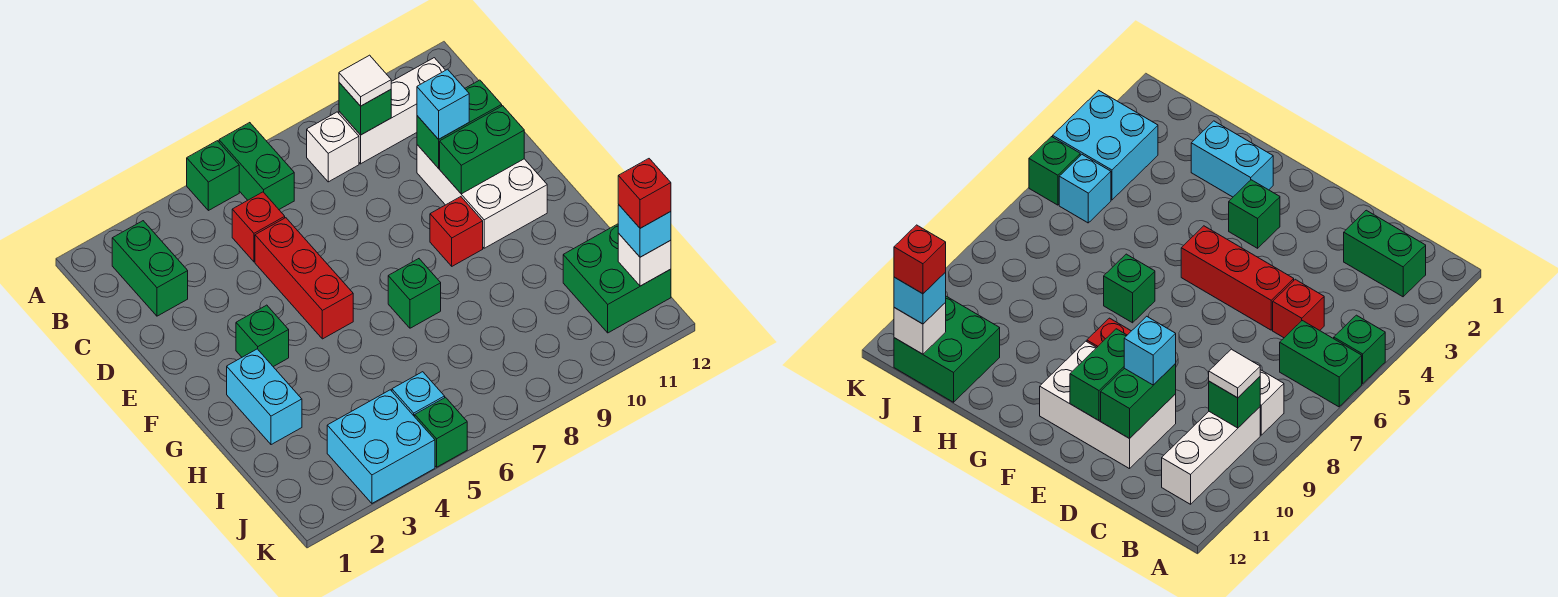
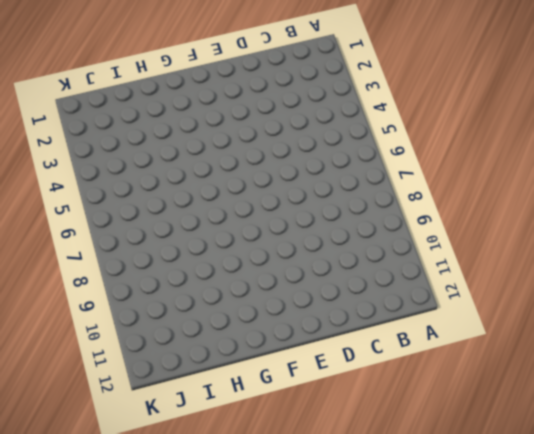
none -> green 1x1 brick [187,141,239,211]
none -> green 1x2 brick [219,123,294,209]
none -> green 1x2 brick [112,221,188,316]

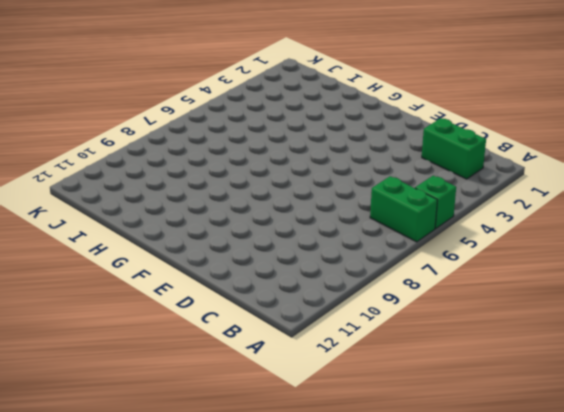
none -> white 1x1 brick [307,112,359,182]
none -> white 1x3 brick [339,58,445,164]
none -> red 1x1 brick [232,192,285,262]

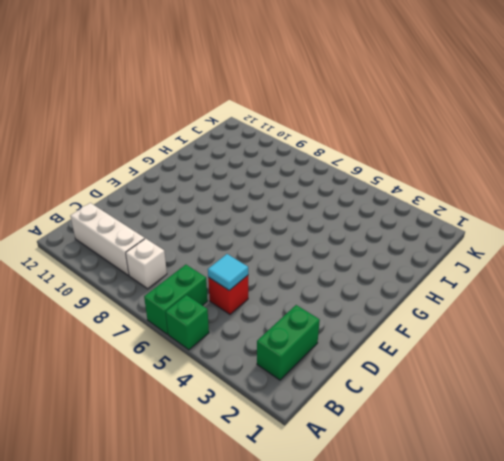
cyan 1x1 tile [208,254,248,290] -> none
none -> red 1x3 brick [255,218,353,339]
none -> white 2x3 brick [417,145,547,248]
none -> green 1x1 brick [236,305,289,367]

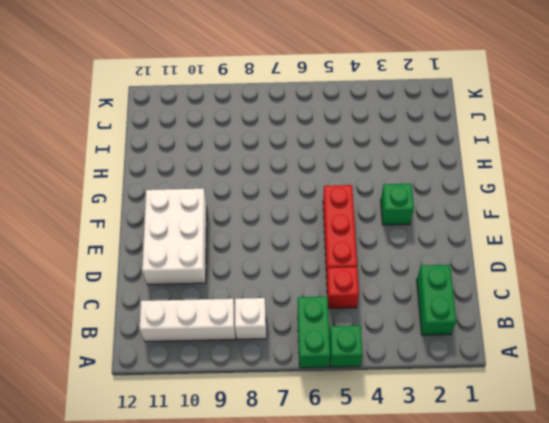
none -> red 1x1 brick [430,197,483,266]
none -> cyan 1x2 brick [227,349,302,445]
none -> green 1x1 brick [388,259,441,328]

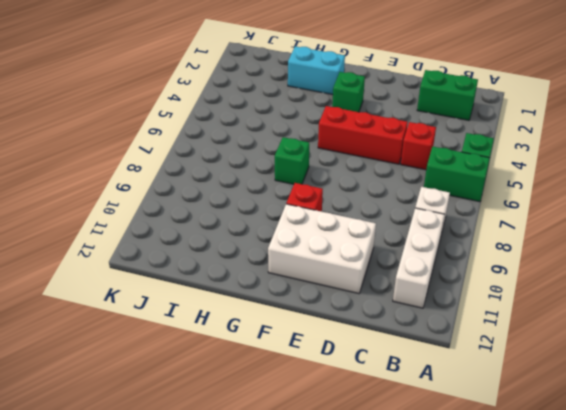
none -> green 2x2 brick [563,224,671,333]
none -> cyan 2x2 brick [327,390,435,503]
none -> cyan 1x1 brick [392,372,445,417]

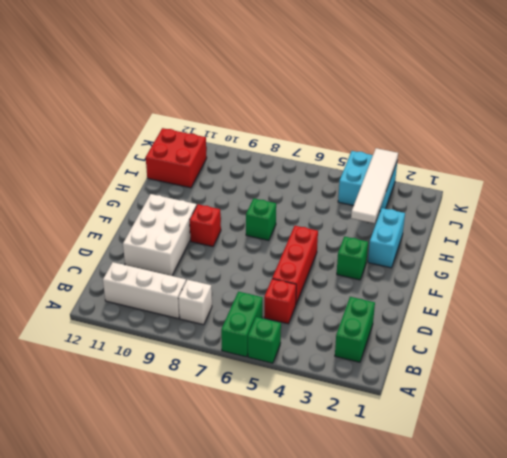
white 1x4 tile [351,148,398,223] -> none
red 2x2 brick [146,128,207,188] -> green 2x2 brick [563,224,671,333]
none -> cyan 1x1 brick [392,372,445,417]
none -> green 1x1 brick [415,397,467,467]
none -> green 1x1 brick [339,83,391,135]

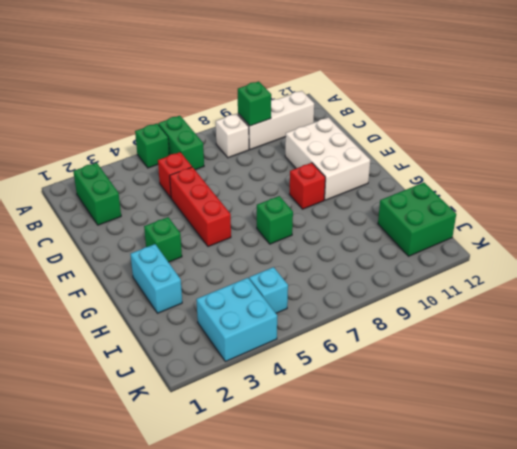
none -> green 1x1 brick [415,397,467,467]
none -> green 1x2 brick [417,80,502,168]
none -> green 1x2 brick [440,106,524,194]

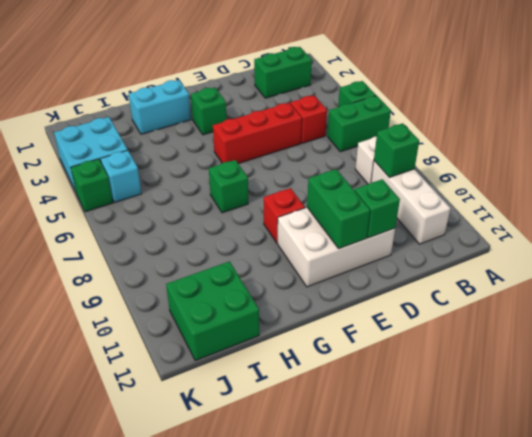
green 1x1 brick [355,179,400,238] -> green 1x2 brick [417,80,502,168]
none -> white 1x1 brick [618,233,671,286]
none -> white 1x1 tile [339,55,391,106]
none -> cyan 1x1 brick [417,69,469,139]

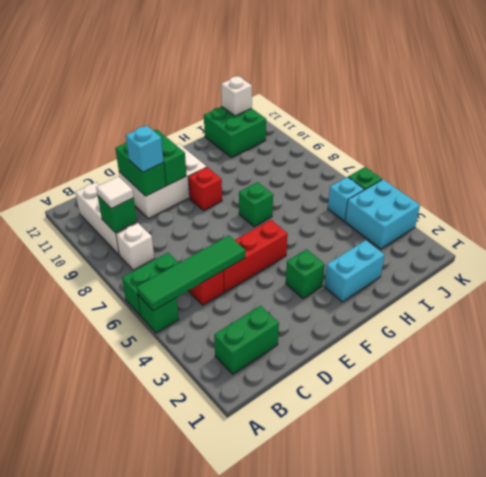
green 1x4 tile [137,235,245,311] -> none
none -> cyan 1x1 brick [618,205,671,257]
none -> red 1x1 brick [618,159,671,228]

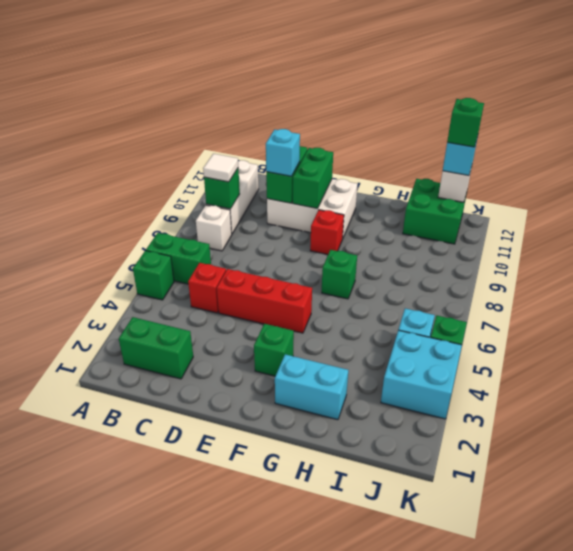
green 1x1 brick [447,98,484,147] -> red 1x1 brick [618,159,671,228]

